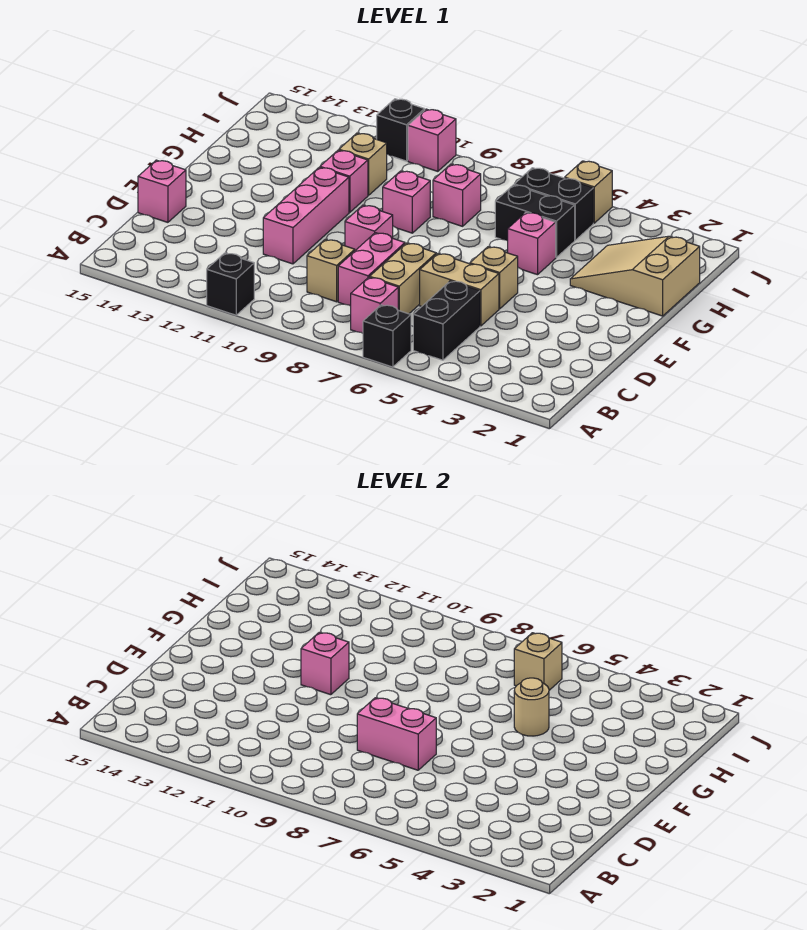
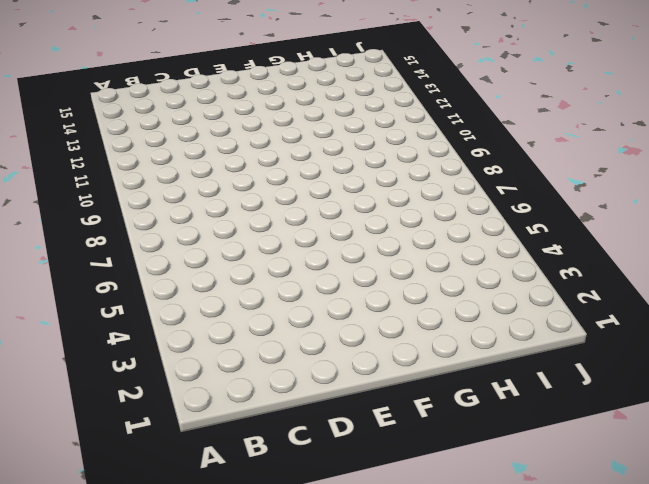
none -> black 1x1 brick [363,305,411,367]
none -> black 1x1 brick [207,253,254,315]
none -> black 1x2 brick [413,281,480,360]

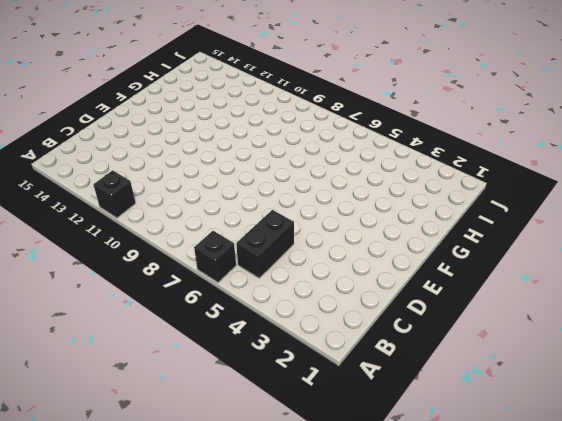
none -> pink 1x1 brick [351,277,398,333]
none -> tan 1x2 brick [370,243,436,314]
none -> pink 1x2 brick [338,233,405,306]

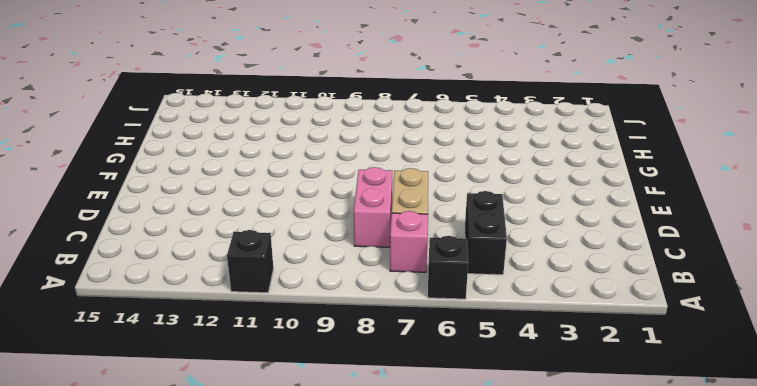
none -> tan 1x1 brick [307,240,355,302]
none -> tan 1x2 brick [420,254,499,326]
none -> pink 1x3 brick [263,167,349,264]

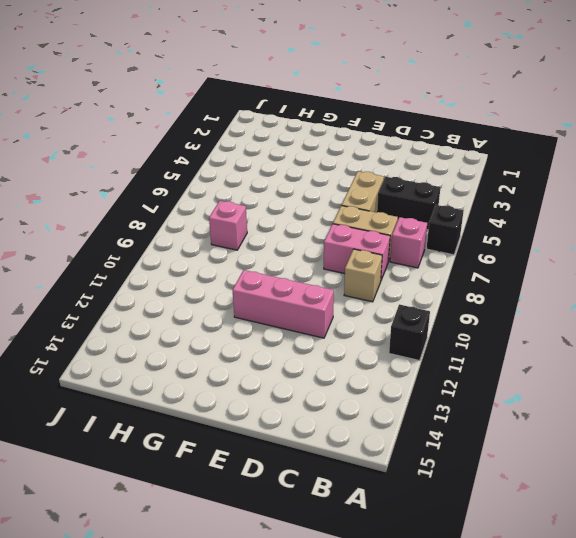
none -> pink 1x1 brick [138,160,186,222]
none -> tan 1x1 brick [470,247,518,309]
none -> pink 1x1 brick [345,205,393,250]

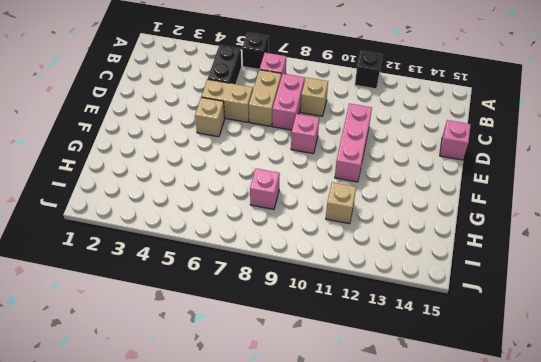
none -> tan 2x3 slope [570,236,700,316]
none -> pink 1x1 brick [508,212,556,275]
none -> pink 1x1 brick [383,171,430,233]

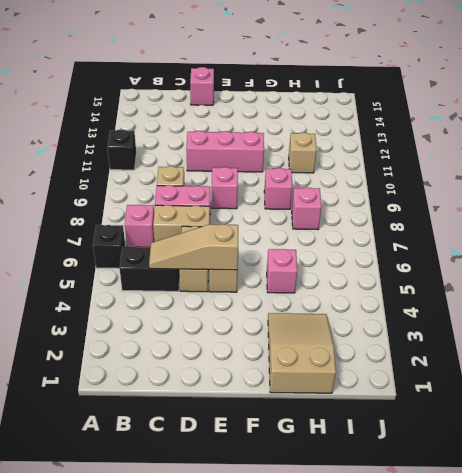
tan 1x3 slope [149,224,238,270] -> none
none -> pink 1x1 brick [320,150,368,213]
none -> black 1x2 brick [495,185,575,257]
none -> black 1x2 brick [514,168,593,240]

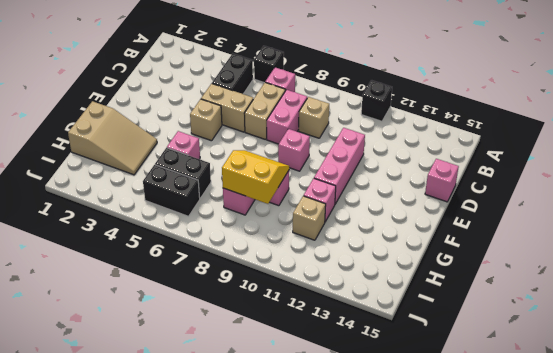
yellow 2x2 slope [222,150,289,204] -> none
none -> tan 1x1 brick [565,161,612,223]
none -> pink 1x1 brick [408,109,456,171]
none -> black 1x1 brick [377,99,425,161]

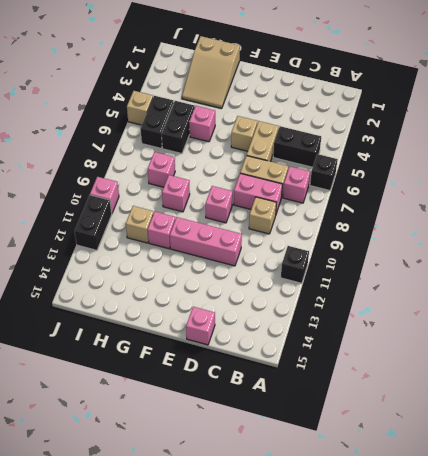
black 1x2 brick [74,195,112,250] -> black 1x1 brick [377,99,425,161]
none -> pink 1x2 brick [357,698,436,770]
none -> pink 1x1 brick [301,632,349,695]
none -> tan 1x1 round brick [514,678,549,736]

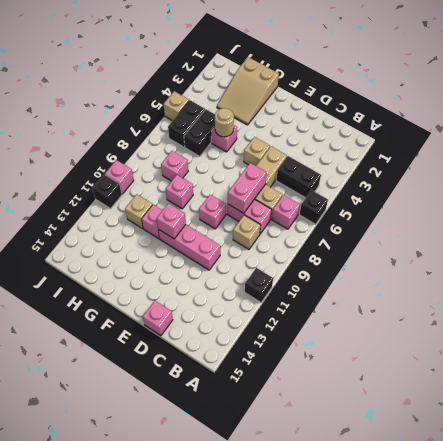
none -> tan 1x1 brick [514,633,562,690]

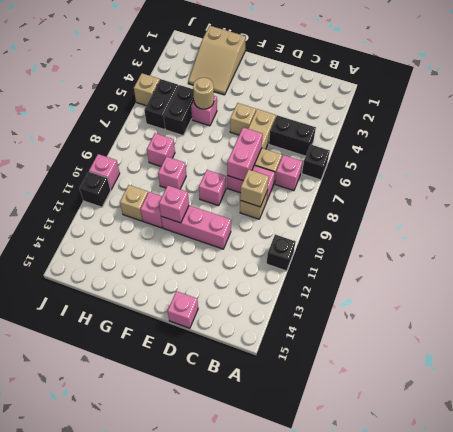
tan 1x1 brick [240,170,269,207] -> tan 1x1 brick moved to [514,633,562,690]

